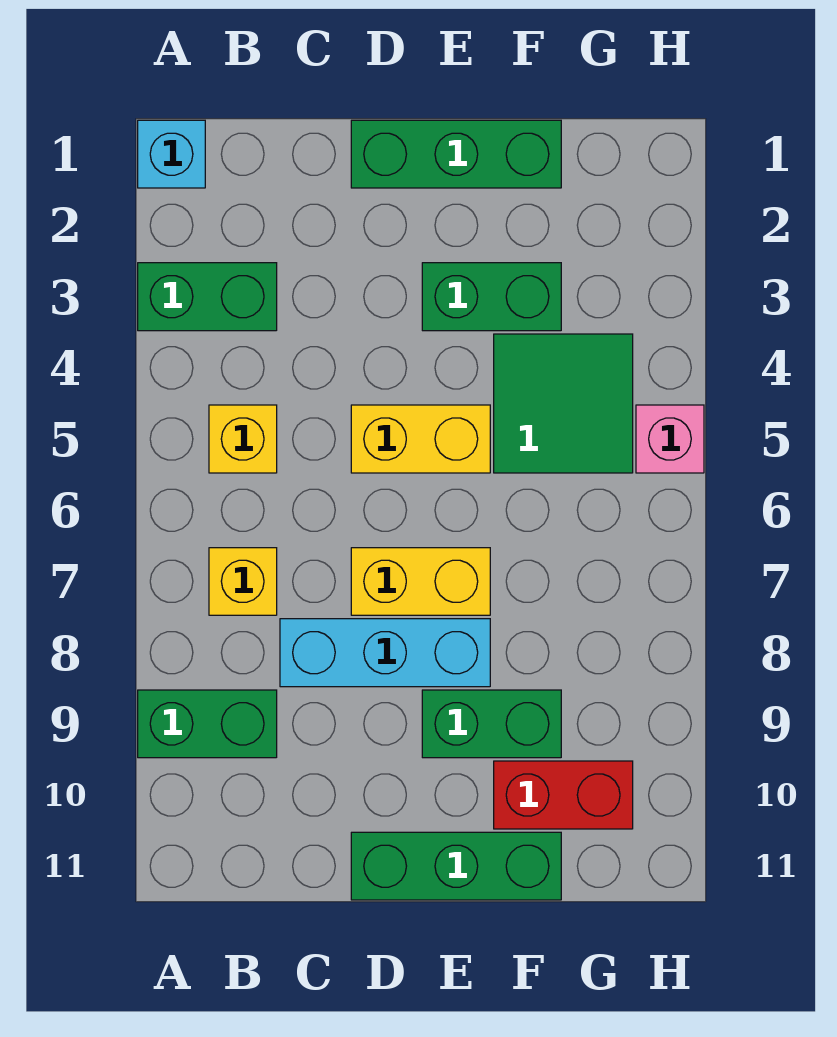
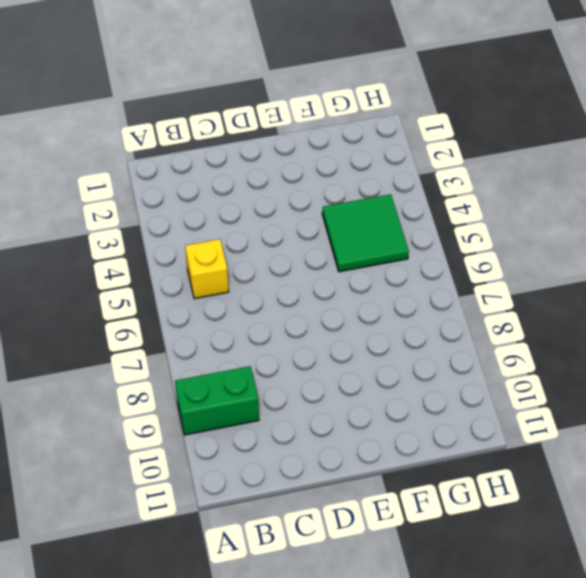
none -> cyan 1x1 brick [138,120,205,188]
none -> green 1x2 brick [138,263,277,331]
none -> yellow 1x1 brick [209,548,277,615]

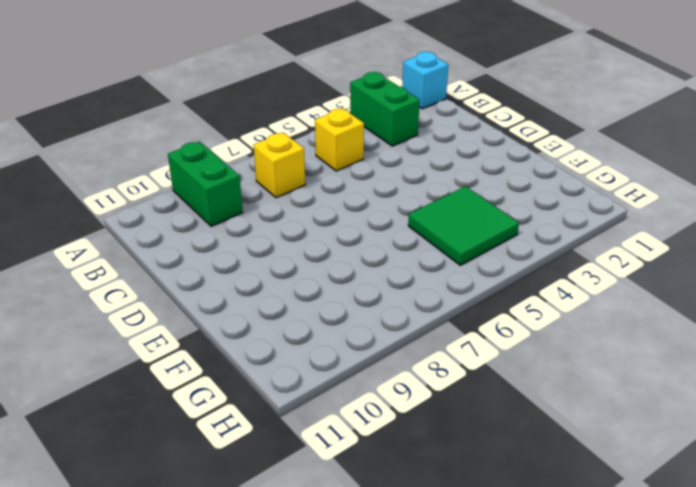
none -> cyan 1x3 brick [280,619,490,687]
none -> green 1x3 brick [351,120,561,188]
none -> yellow 1x2 brick [351,405,490,473]

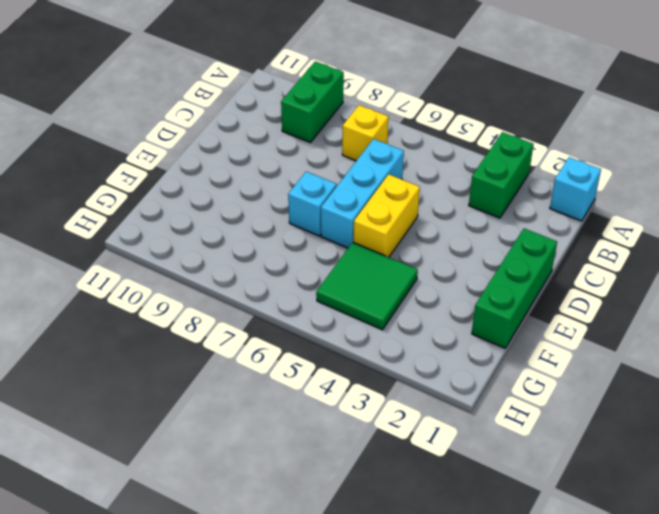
cyan 1x3 brick [321,139,404,248] -> cyan 1x3 brick moved to [280,619,490,687]
cyan 1x1 brick [288,172,337,236] -> yellow 1x2 brick [351,548,490,615]
none -> yellow 1x1 brick [209,405,277,473]
none -> green 1x3 brick [351,832,561,900]
none -> green 1x2 brick [422,263,561,331]

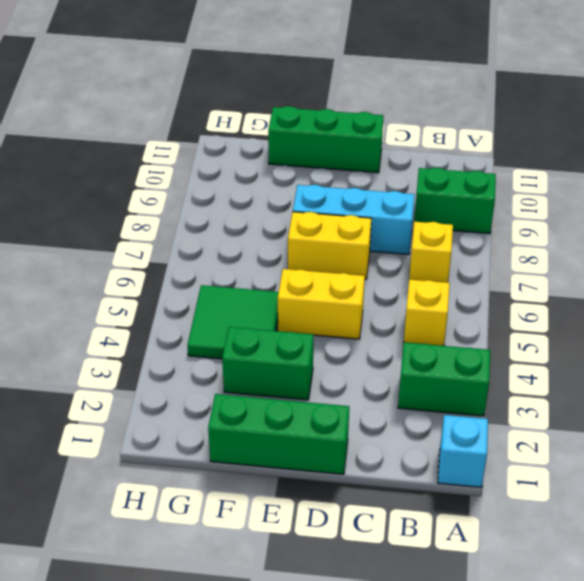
none -> green 1x2 brick [422,690,561,758]
none -> red 1x2 brick [494,761,633,829]
none -> pink 1x1 brick [636,405,704,473]

